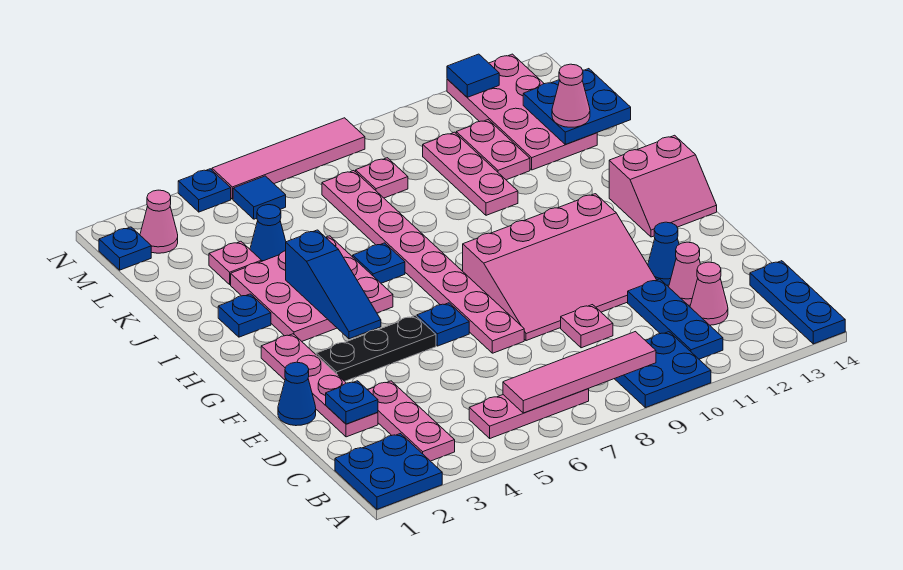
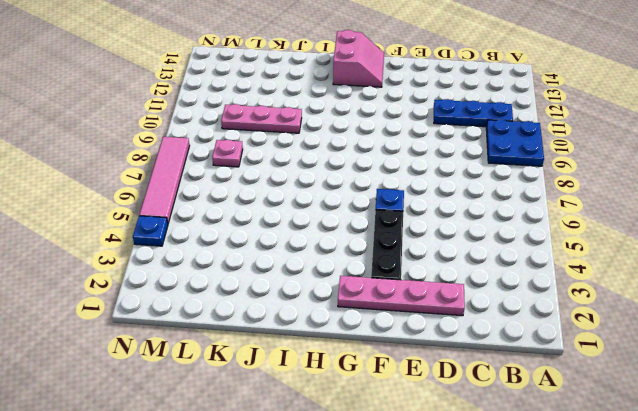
none -> blue 2x2 plate [335,434,442,509]
none -> blue 1x3 plate [750,261,845,344]
none -> pink 1x3 plate [368,381,455,461]
none -> pink 1x3 plate [469,389,589,438]

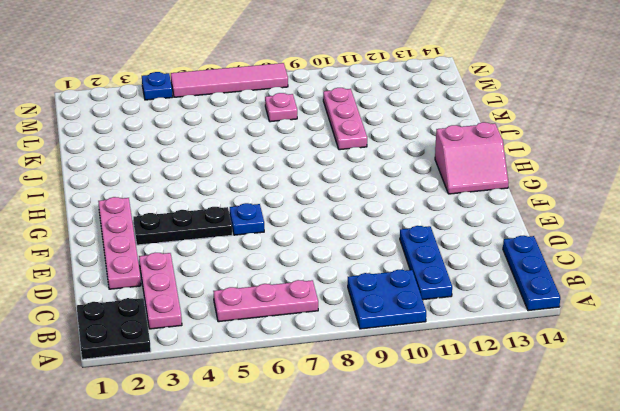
black 2x2 plate [77,298,151,359] -> blue 2x2 plate [335,434,442,509]
none -> pink 1x1 cone [690,262,728,325]
none -> pink 1x1 plate [561,305,613,348]
none -> pink 1x1 cone [669,242,700,305]
none -> blue 1x1 cone [278,362,316,426]

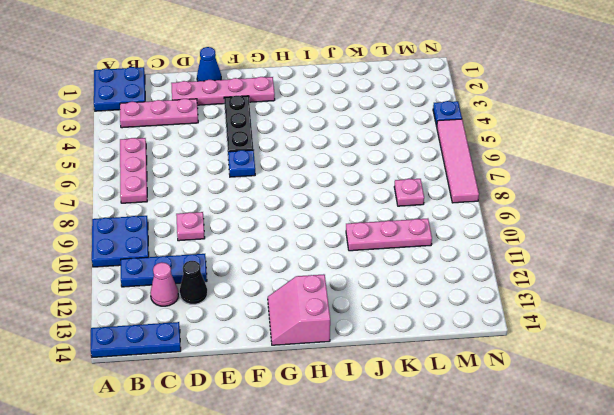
black 1x1 cone [180,261,208,304] -> pink 1x1 cone [669,242,700,305]
none -> pink 1x8 plate [322,171,524,353]
none -> pink 3x4 slope [463,194,656,341]
none -> blue 1x1 cone [648,222,679,285]
none -> pink 3x3 plate [231,236,393,341]

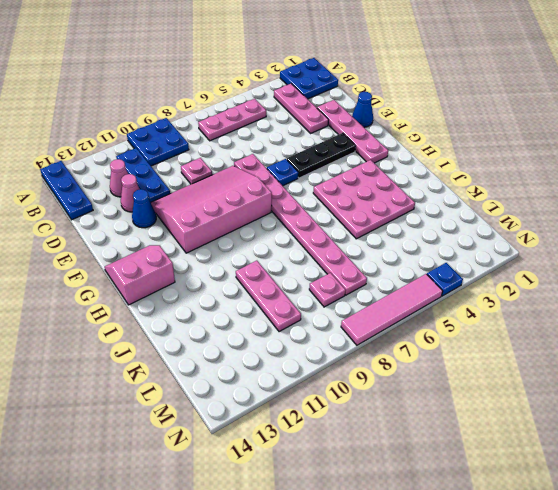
none -> blue 1x1 plate [218,294,271,337]
none -> blue 1x1 plate [353,243,405,283]
none -> pink 1x1 plate [209,241,262,284]
none -> blue 1x1 cone [250,205,286,261]

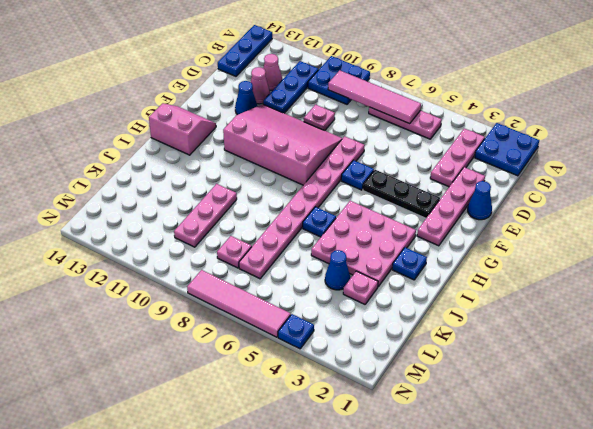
none -> pink 1x2 plate [456,120,530,180]
none -> pink 2x4 plate [447,54,597,170]
none -> blue 1x1 plate [99,227,151,270]
none -> pink 1x1 cone [140,190,178,253]

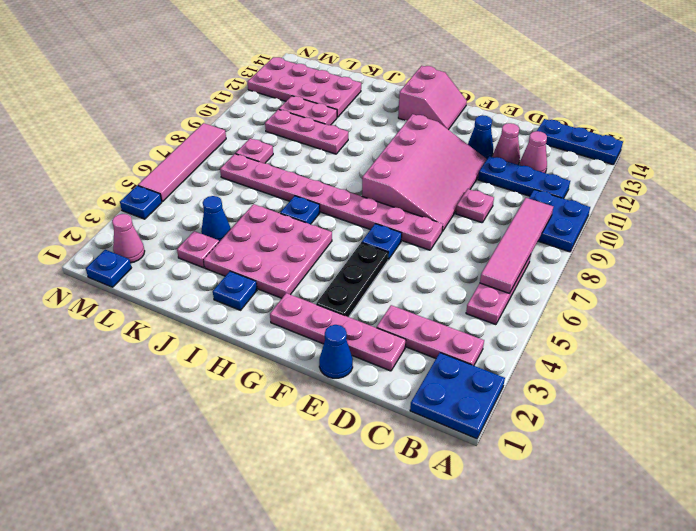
none -> blue 1x1 tile [233,176,286,219]
none -> blue 1x1 plate [326,381,378,424]
none -> blue 1x3 slope [286,230,381,339]
none -> blue 2x2 plate [523,69,631,145]

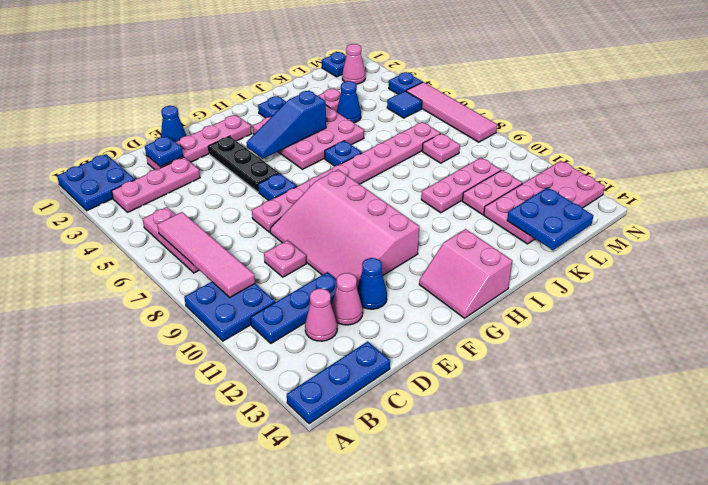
none -> blue 1x1 tile [447,54,499,97]
none -> pink 1x1 cone [552,64,590,127]

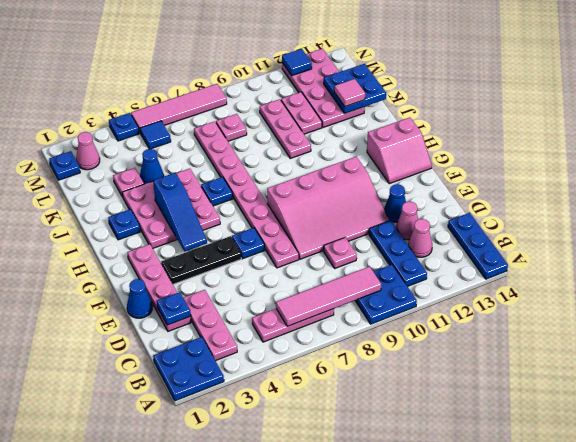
pink 1x1 tile [334,79,365,107] -> pink 1x1 cone [552,64,590,127]

